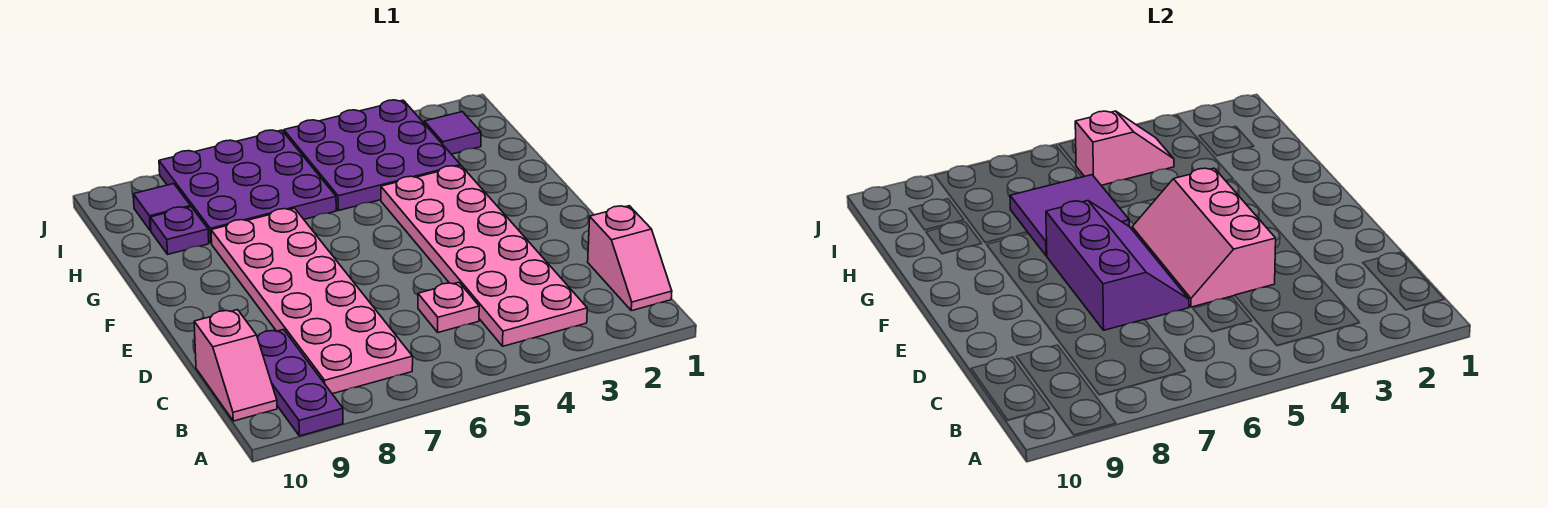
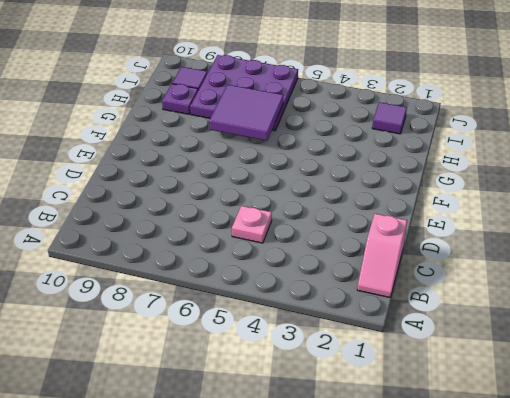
none -> purple 1x3 plate [257,330,343,436]
none -> pink 2x6 plate [381,166,587,346]
none -> pink 2x6 plate [211,208,413,394]

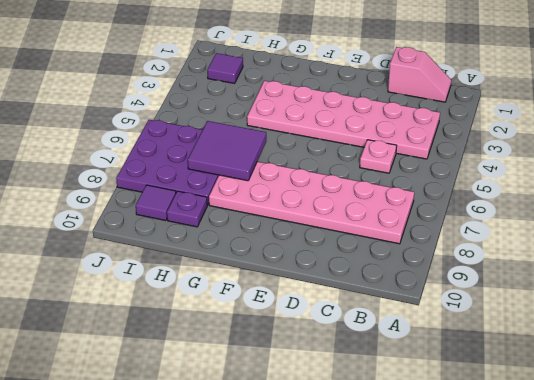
none -> purple 1x3 plate [257,330,343,436]
none -> pink 1x2 slope [194,310,277,421]
none -> purple 3x3 plate [284,100,460,211]

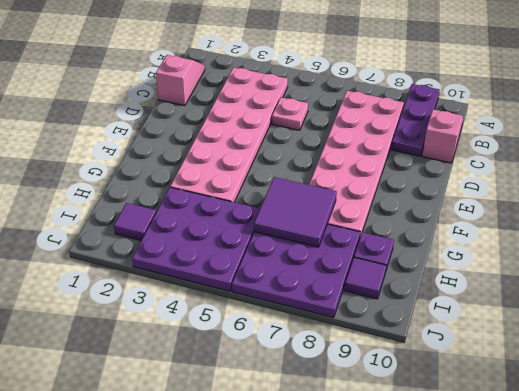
none -> pink 2x3 slope [1132,168,1276,307]
none -> purple 2x3 slope [1046,201,1189,330]
none -> pink 1x2 slope [1075,111,1174,185]

